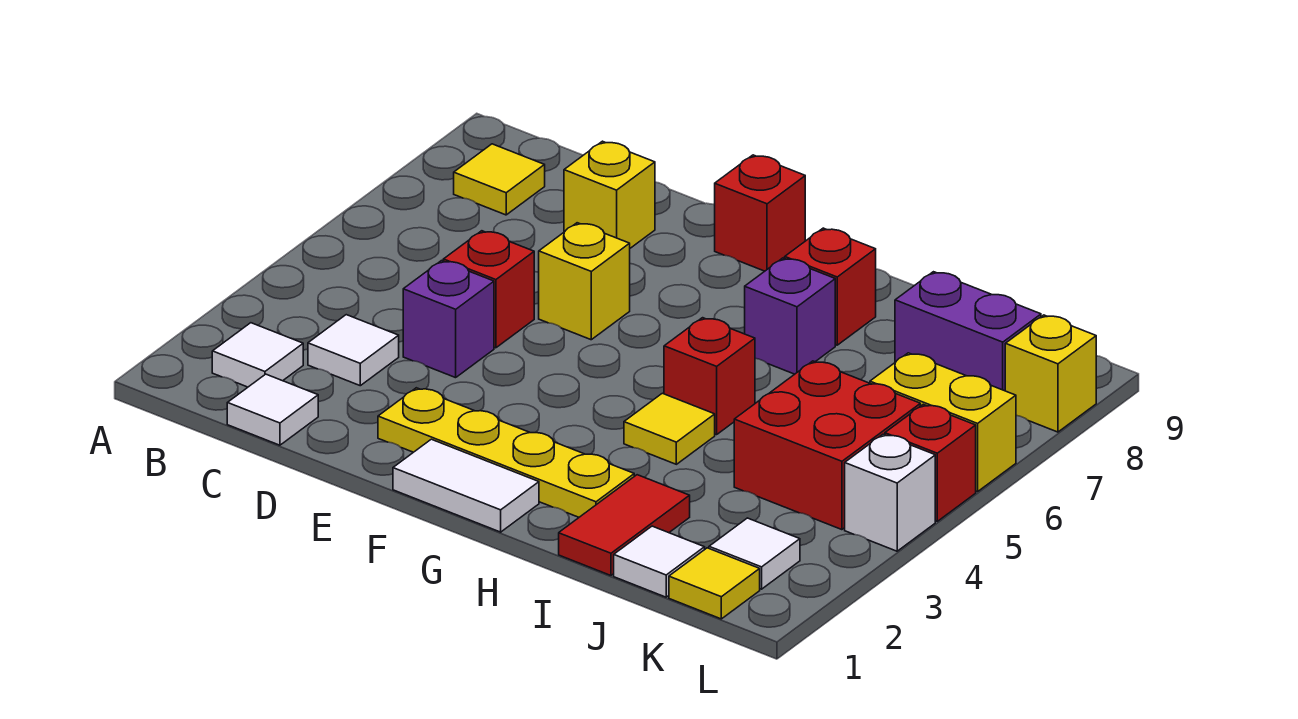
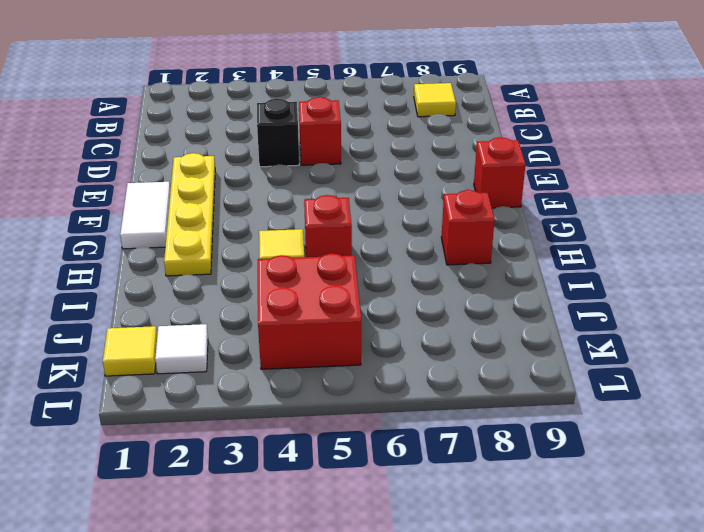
black 1x1 brick [257,99,299,167] -> purple 1x1 brick [403,261,494,378]
none -> white 1x1 tile [212,323,303,387]
none -> white 1x1 tile [227,374,318,445]
none -> white 1x1 tile [308,315,399,386]

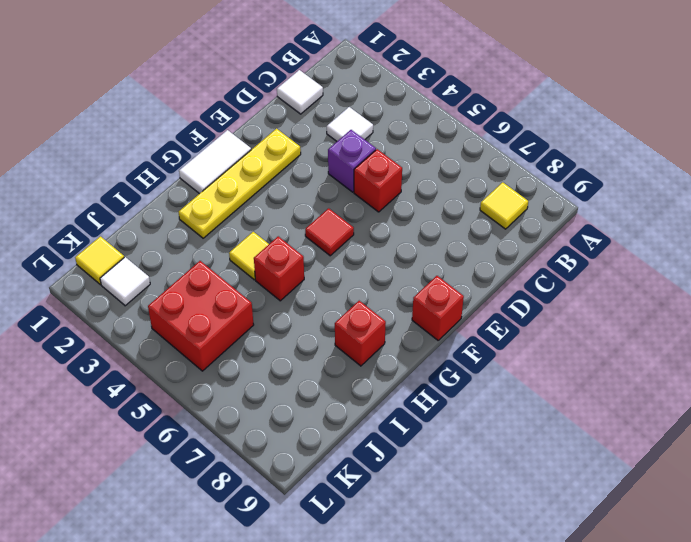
red 1x1 tile [305,208,354,256] -> none
none -> white 1x1 tile [212,323,303,387]
none -> yellow 1x1 brick [564,141,655,248]
none -> yellow 1x1 brick [539,223,630,340]

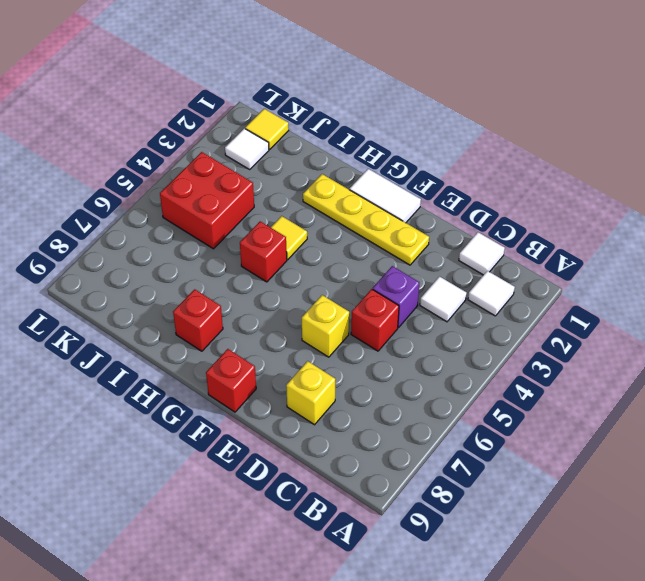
none -> yellow 1x1 tile [454,144,545,215]
none -> purple 1x1 brick [745,258,835,374]
none -> red 1x2 tile [559,475,690,575]

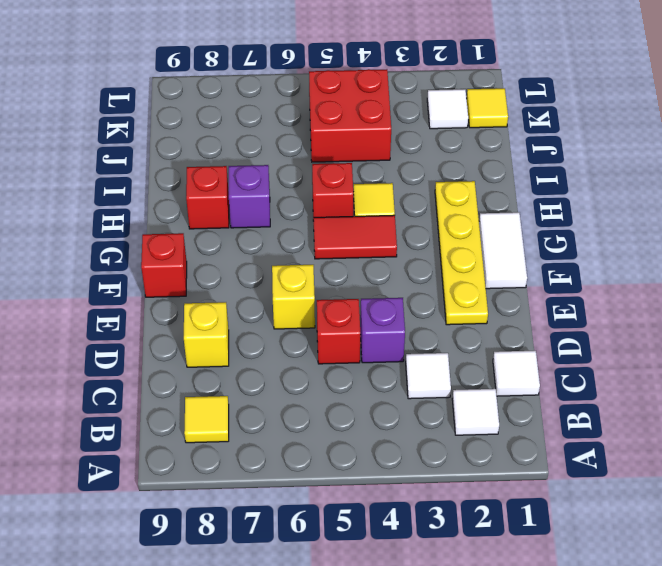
red 1x2 tile [314,215,397,259] -> red 1x2 tile moved to [559,475,690,575]
none -> white 1x1 tile [614,526,705,597]
none -> purple 1x2 brick [895,272,1041,391]
none -> yellow 1x2 brick [870,353,1016,492]

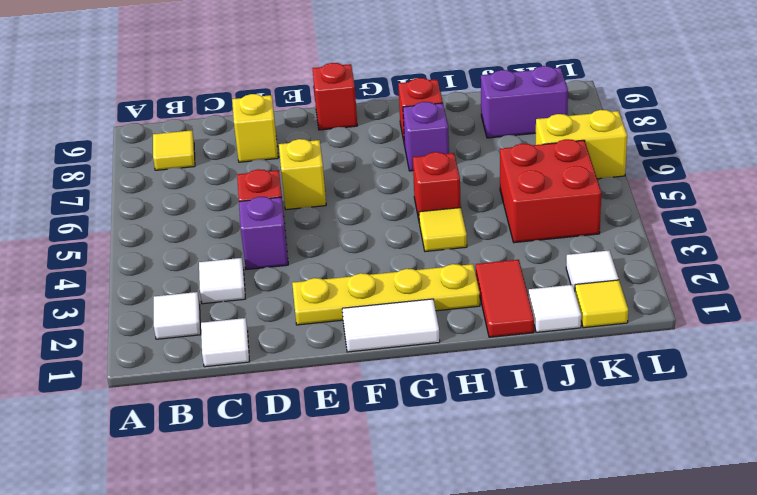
none -> white 1x1 brick [845,434,935,551]
none -> red 1x1 brick [885,404,976,521]
none -> yellow 1x1 brick [1005,315,1096,432]

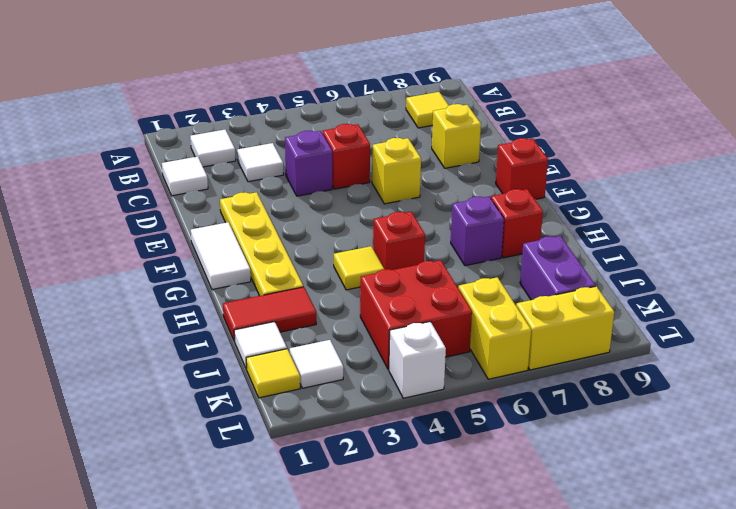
yellow 1x2 brick [516,286,614,370] -> yellow 1x1 brick [1005,315,1096,432]
none -> red 1x1 brick [885,404,976,521]

